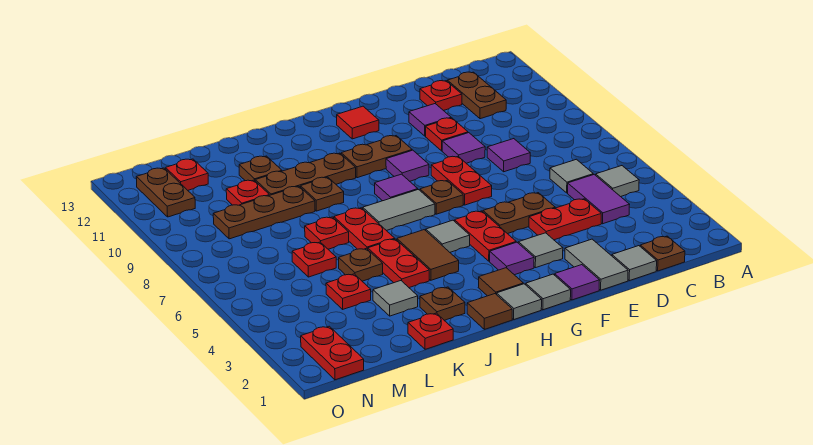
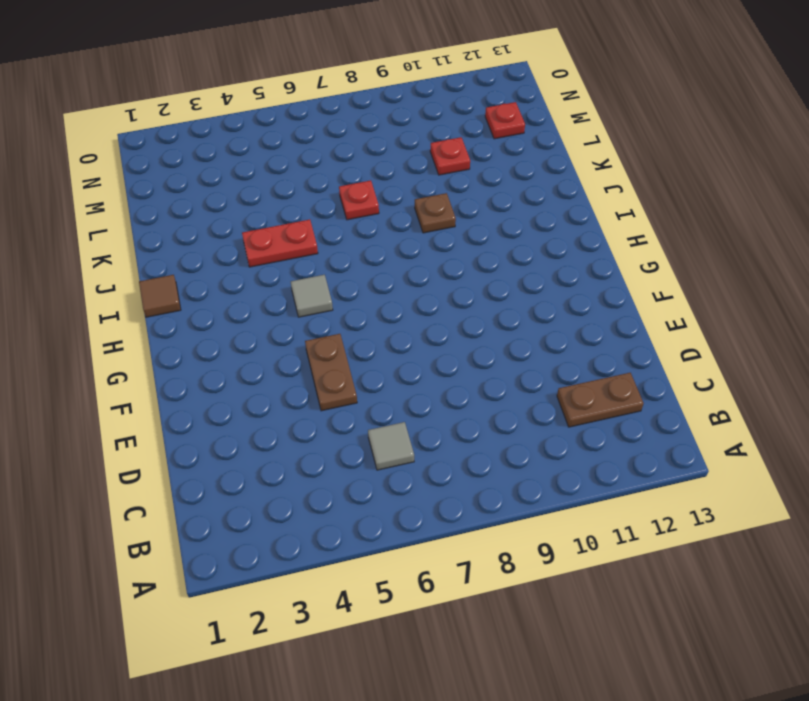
none -> grey 1x1 tile [596,166,639,197]
none -> brown 1x1 plate [640,236,685,271]
none -> purple 1x2 tile [568,175,630,224]
none -> grey 1x1 tile [612,246,657,281]

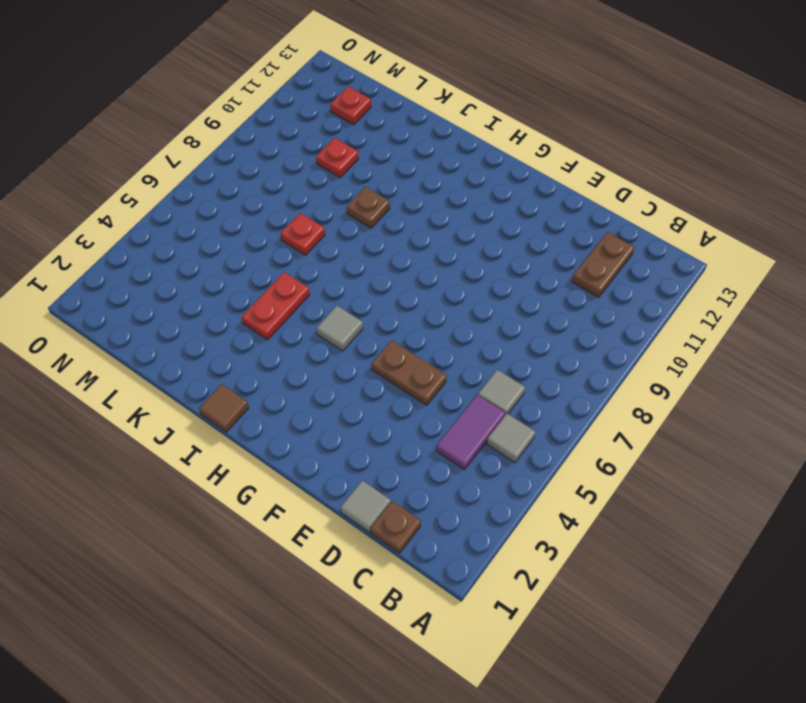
none -> red 1x2 plate [529,199,601,240]
none -> purple 1x1 tile [487,139,530,172]
none -> red 1x1 plate [420,81,462,111]
none -> grey 1x2 tile [565,239,628,290]

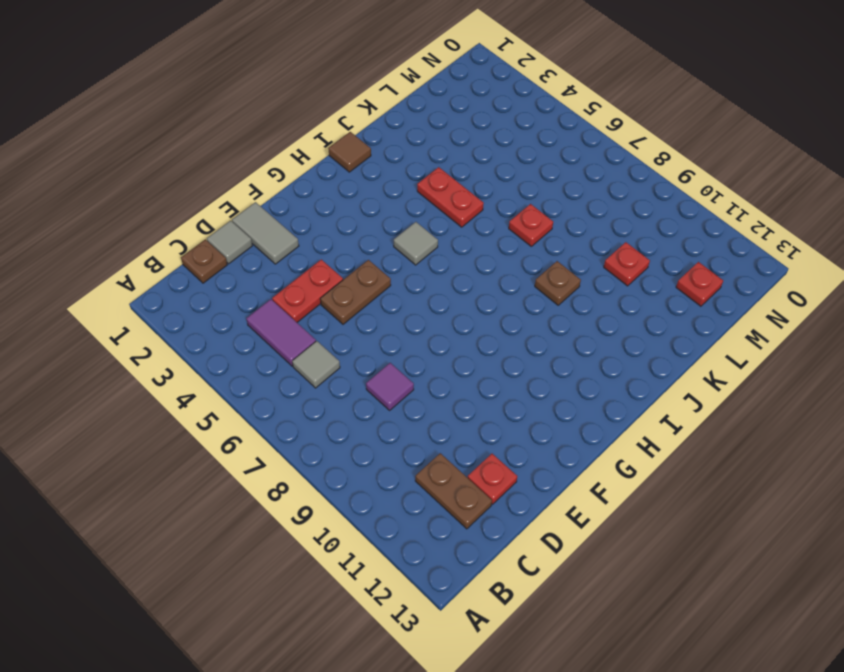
none -> grey 1x1 tile [596,166,639,197]
none -> purple 1x1 tile [442,133,485,163]
none -> red 1x1 plate [426,118,468,151]
none -> purple 1x1 tile [409,104,451,136]

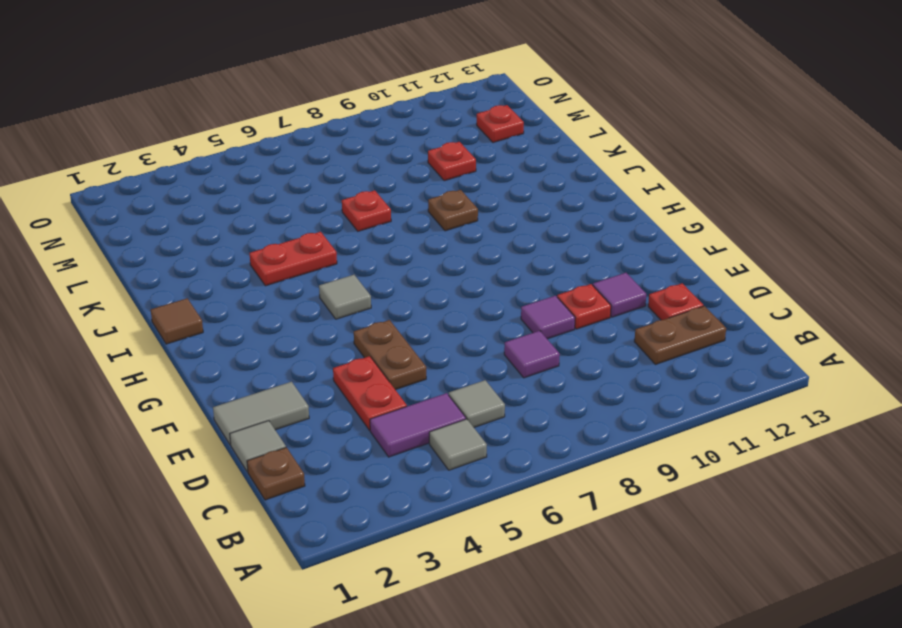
none -> purple 1x1 tile [555,265,600,300]
none -> grey 1x1 tile [518,233,563,268]
none -> red 1x2 plate [431,156,492,205]
none -> grey 1x1 tile [526,274,571,310]

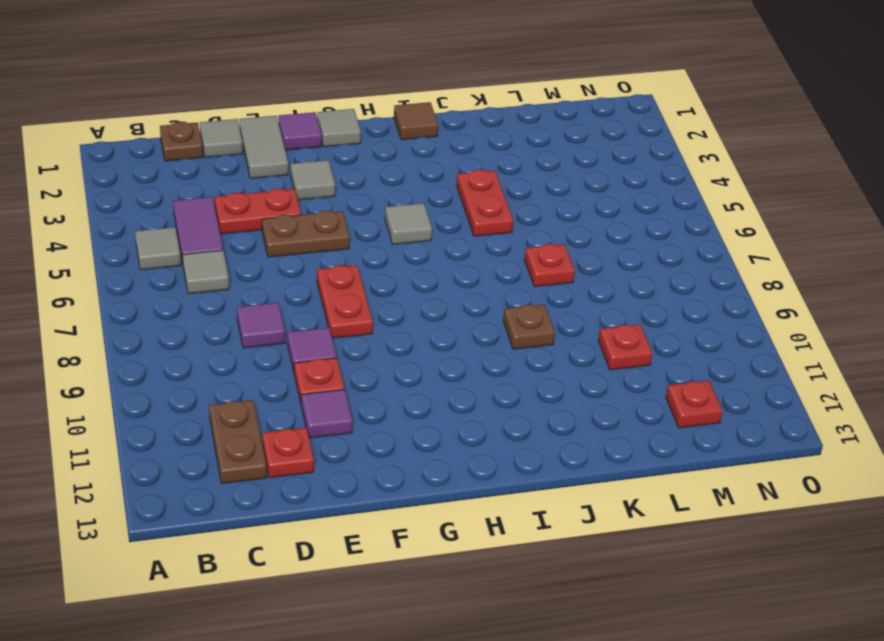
none -> purple 1x1 tile [490,242,534,275]
none -> red 1x2 plate [455,211,516,261]
none -> brown 1x1 plate [420,180,463,214]
none -> purple 1x1 tile [386,150,429,181]

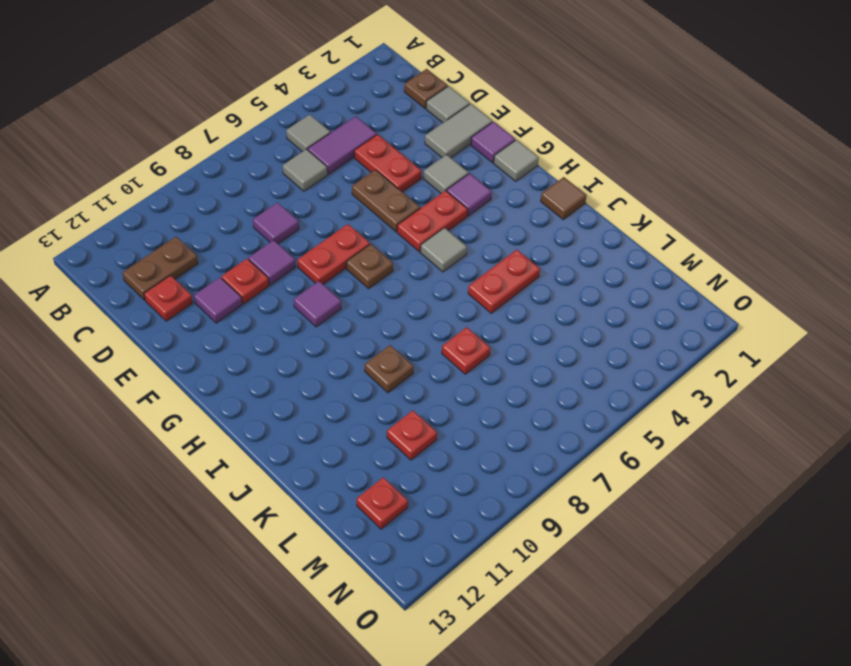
none -> brown 1x2 plate [341,136,412,178]
none -> red 1x1 tile [337,106,379,139]
none -> grey 1x1 tile [497,284,542,319]
none -> brown 1x1 tile [478,268,523,296]

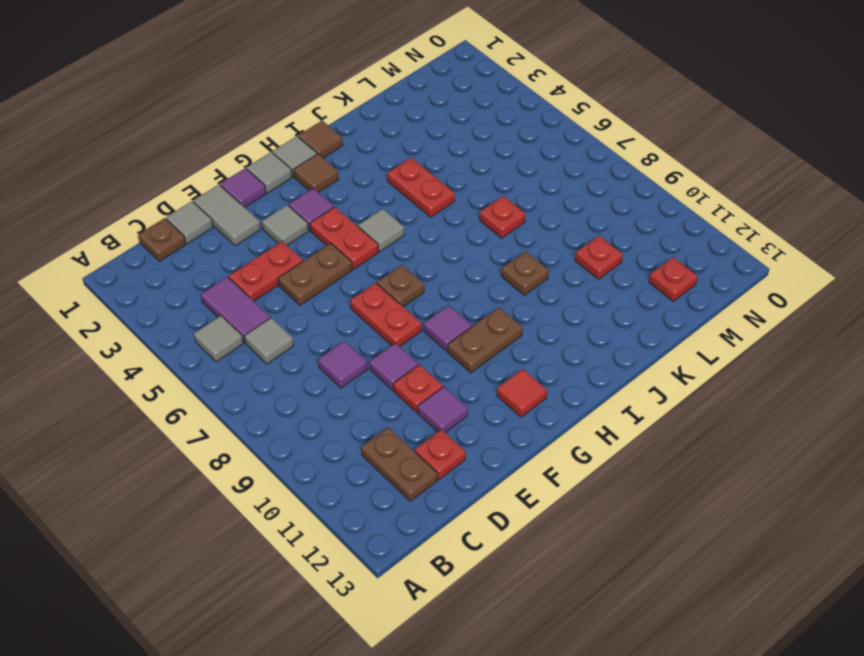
none -> grey 1x2 tile [363,190,435,231]
none -> purple 1x1 tile [375,174,418,201]
none -> brown 1x2 tile [397,230,459,280]
none -> brown 1x3 plate [255,153,356,195]

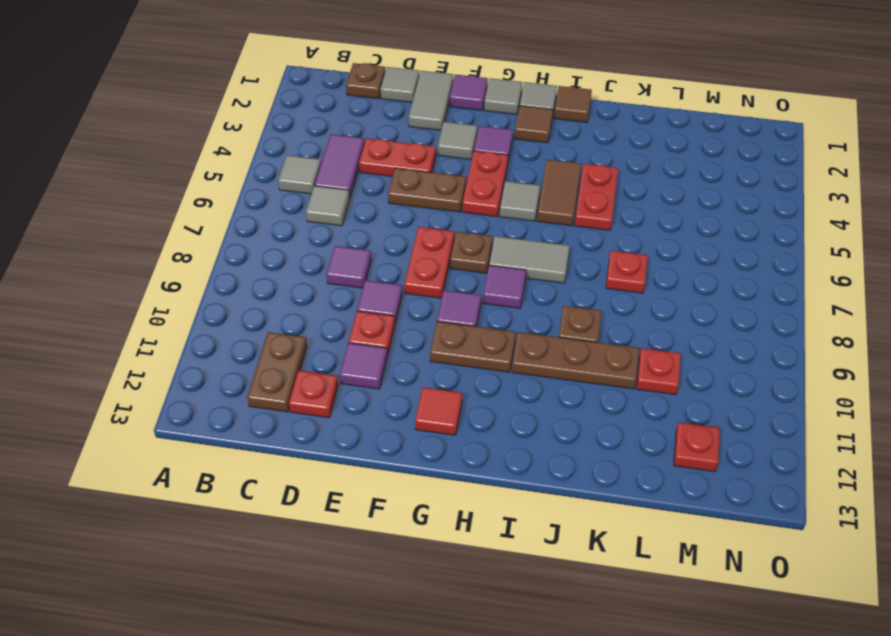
none -> brown 1x1 plate [420,287,465,320]
none -> red 1x2 plate [334,208,395,249]
none -> red 1x1 plate [408,313,453,349]
none -> grey 1x1 tile [373,281,418,316]

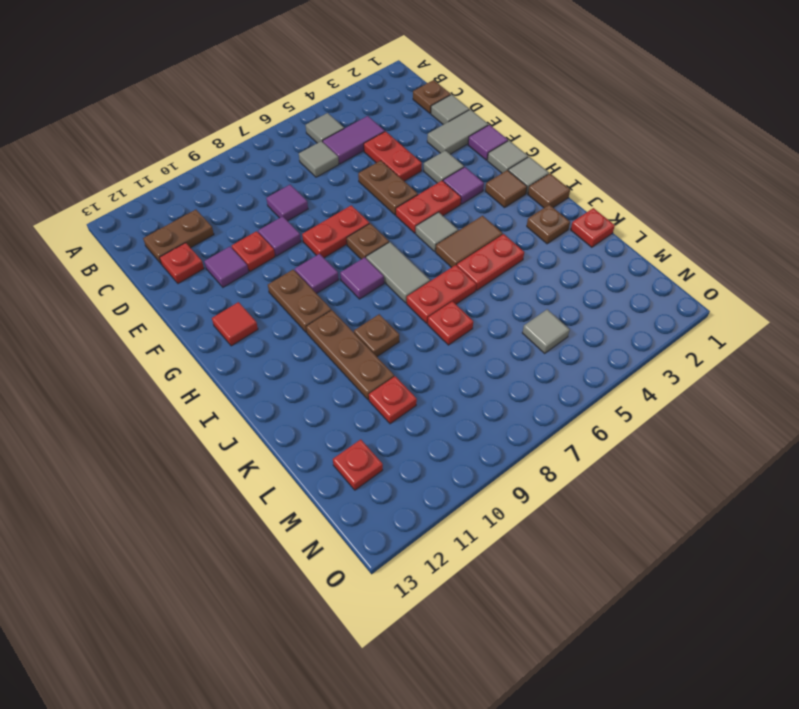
grey 1x1 tile [522,309,570,353] -> grey 1x1 tile moved to [373,281,418,316]
none -> brown 1x1 plate [339,248,383,281]
none -> brown 1x3 plate [213,186,315,239]
none -> brown 1x1 plate [239,156,282,181]
none -> red 1x1 plate [326,274,371,309]

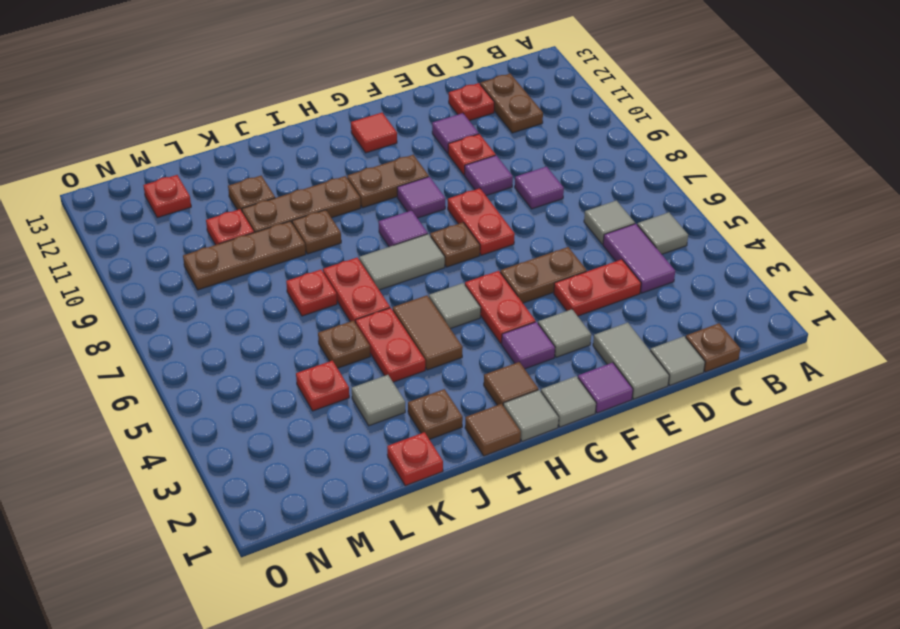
none -> red 1x1 plate [292,242,336,277]
none -> red 1x2 plate [301,326,364,380]
none -> brown 1x2 plate [136,168,195,217]

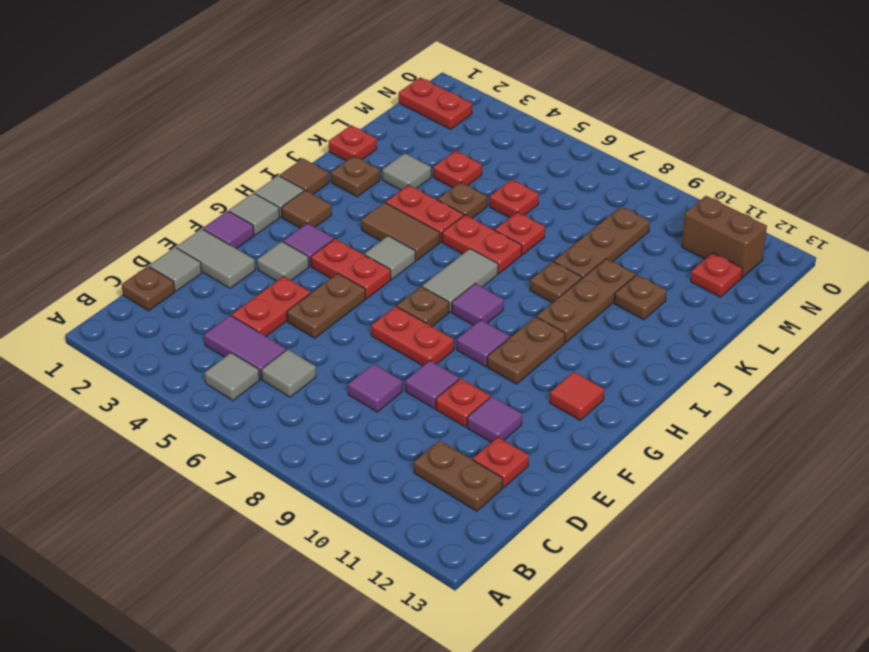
brown 1x2 brick [682,196,767,278] -> brown 1x2 plate [136,168,195,217]
none -> red 1x1 plate [226,180,269,205]

